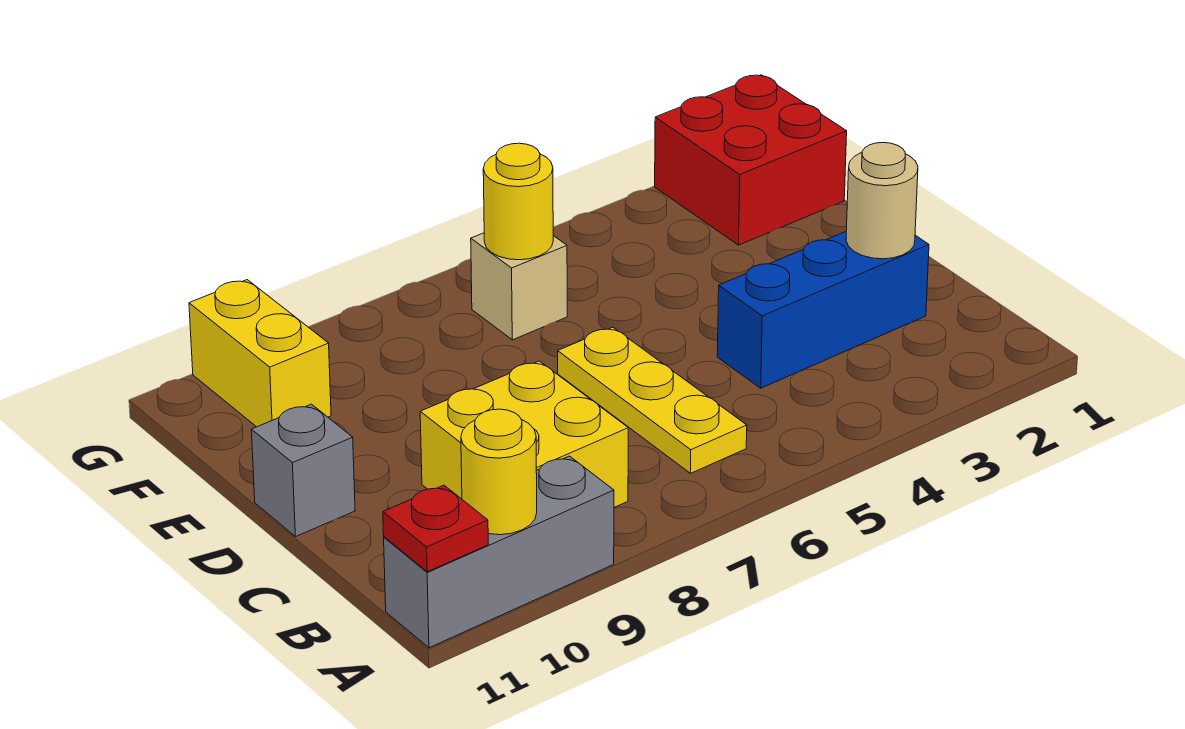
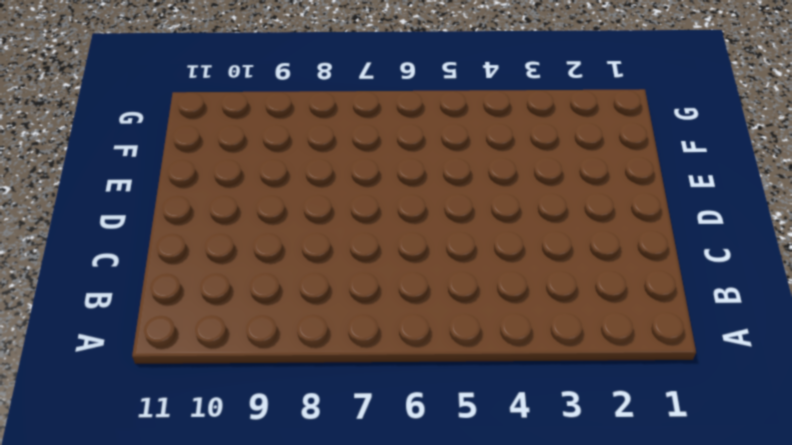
none -> grey 1x3 brick [384,456,614,648]
none -> yellow 1x3 plate [558,327,747,473]
none -> yellow 2x2 brick [420,361,628,507]

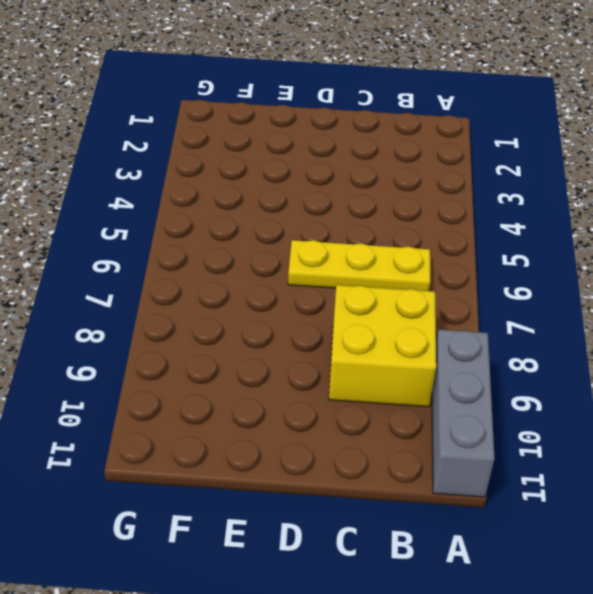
none -> blue 1x3 brick [717,232,929,388]
none -> grey 1x1 brick [251,404,355,537]
none -> red 2x2 brick [655,75,847,245]

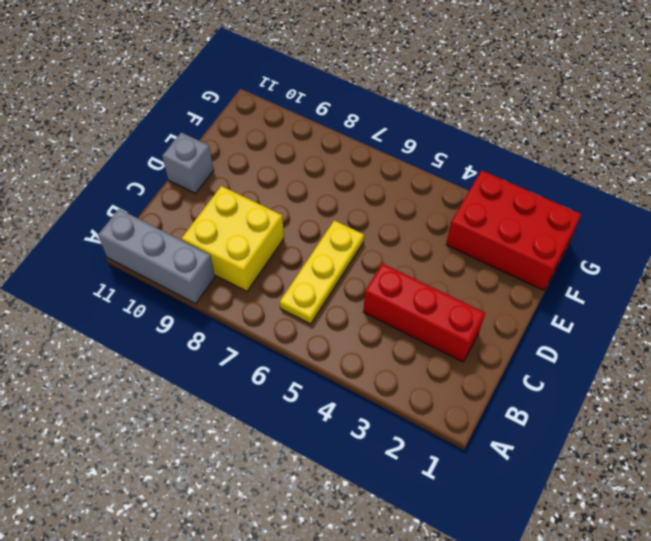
red 1x3 brick [363,263,485,362] -> blue 1x3 brick [717,232,929,388]
red 2x3 brick [446,171,581,290] -> red 2x2 brick [655,75,847,245]
none -> tan 1x1 brick [471,233,567,340]
none -> yellow 1x2 brick [189,280,331,427]
none -> yellow 1x1 round brick [461,409,537,535]

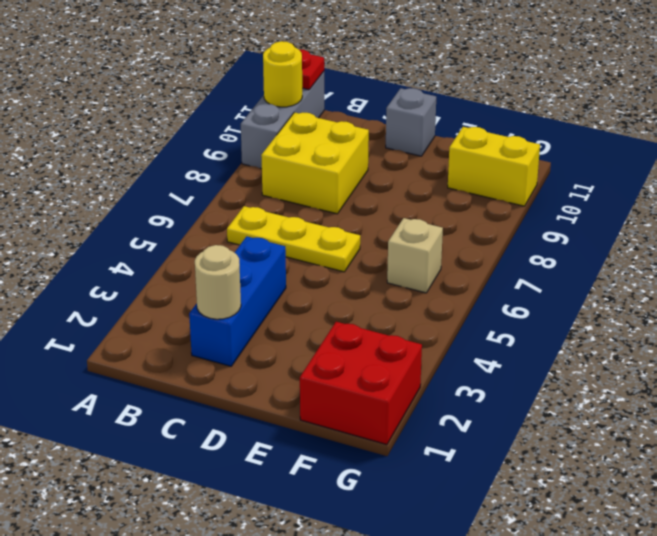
none -> yellow 1x1 round brick [483,143,553,260]

